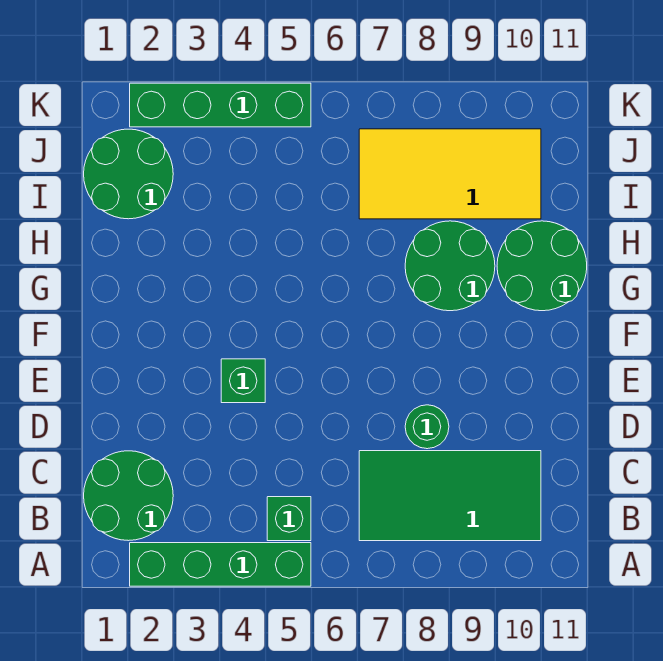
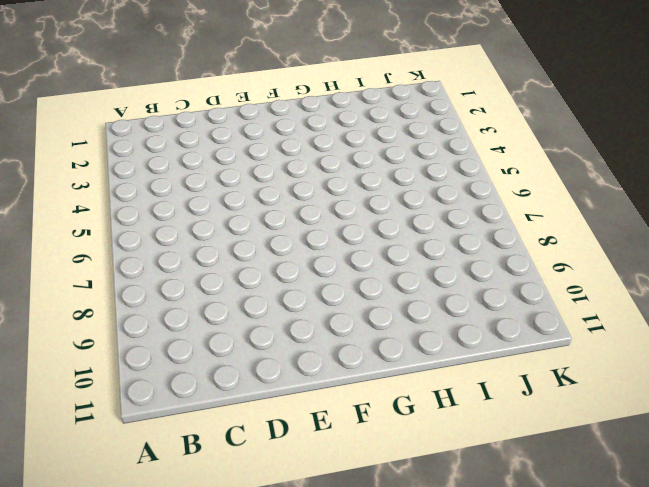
none -> green 1x4 brick [130,543,311,586]
none -> green 2x2 round brick [84,451,173,541]

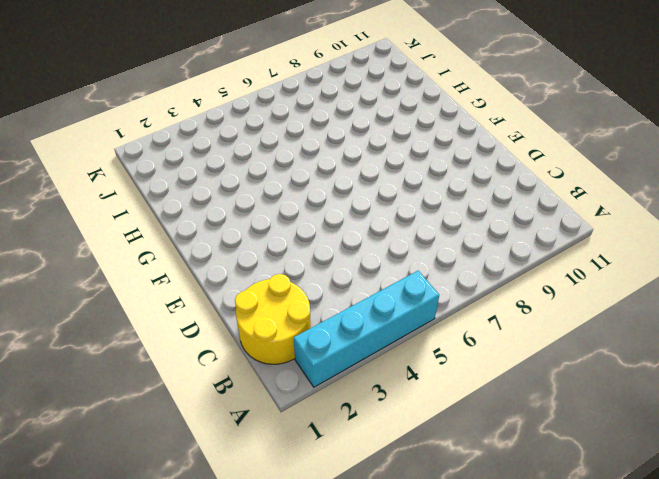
cyan 1x4 brick [294,271,439,387] -> green 1x4 brick [130,543,311,586]
yellow 2x2 round brick [235,274,311,364] -> green 2x2 round brick [84,451,173,541]
none -> green 1x1 brick [267,497,311,541]
none -> green 2x4 tile [359,451,541,541]

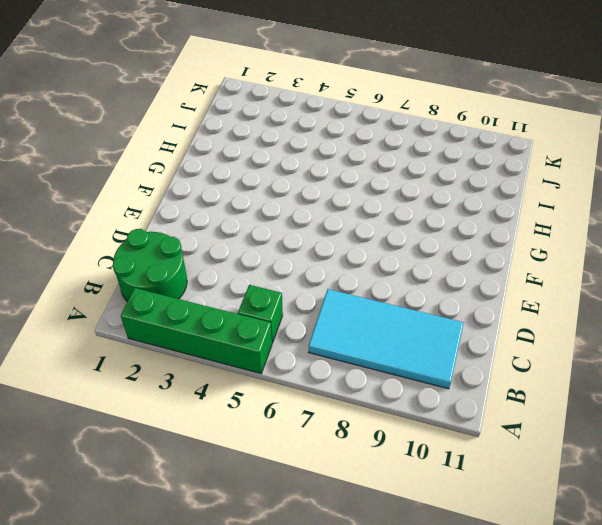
cyan 2x4 tile [309,289,464,389] -> green 2x4 tile [359,451,541,541]
none -> green 1x1 round brick [405,405,449,449]
none -> green 1x1 brick [221,359,265,403]

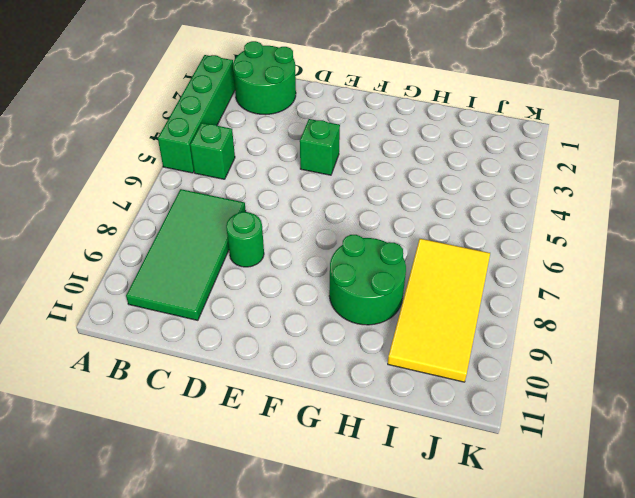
none -> green 2x2 round brick [497,221,587,311]
none -> green 2x2 round brick [84,129,173,219]

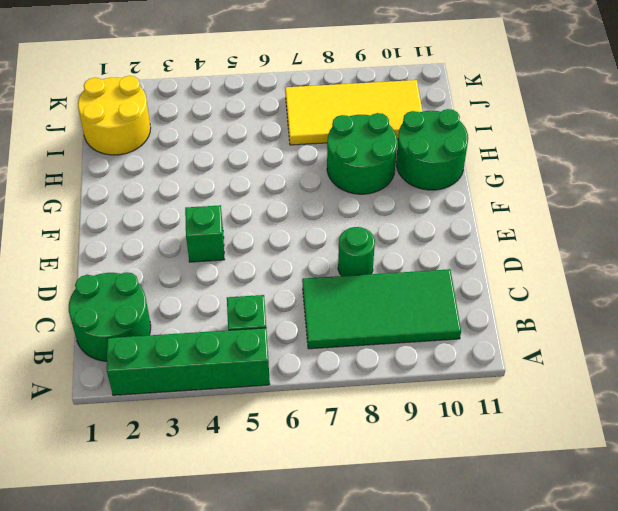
yellow 2x2 round brick [78,76,151,155] -> green 2x2 round brick [84,129,173,219]
none -> green 1x4 brick [130,83,311,127]

